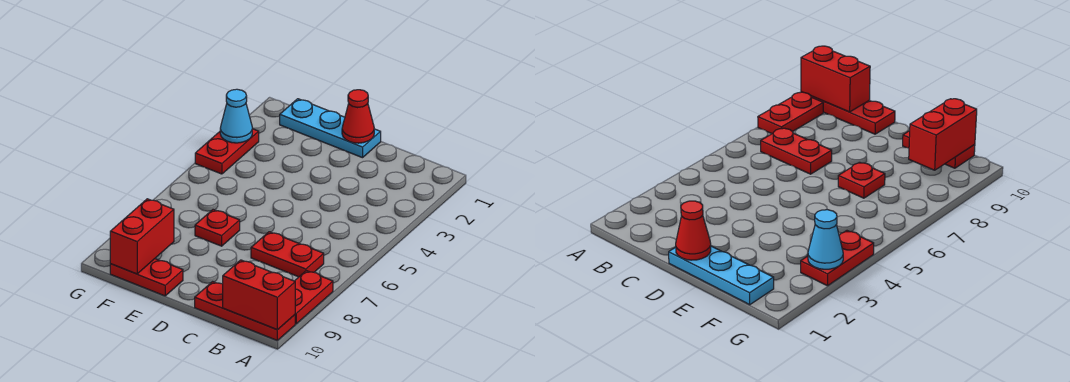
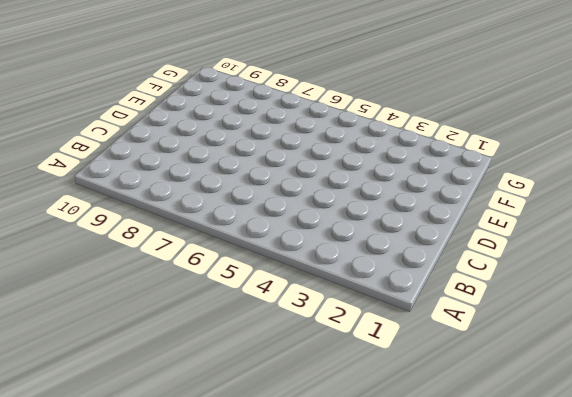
none -> red 1x2 plate [295,271,333,324]
none -> red 1x3 plate [195,282,295,340]

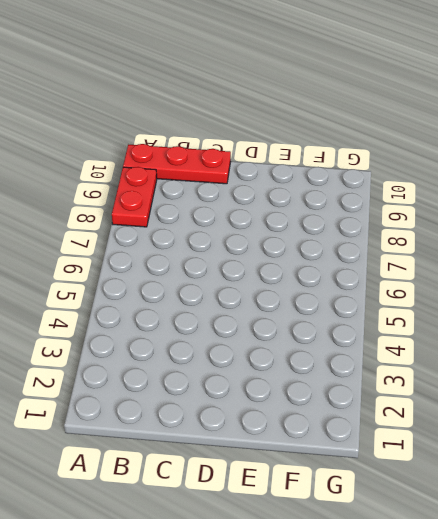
none -> red 1x2 plate [251,232,324,277]
none -> cyan 1x3 plate [280,99,381,158]

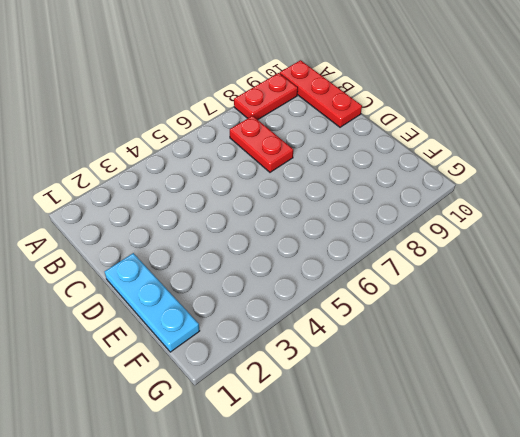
none -> red 1x1 plate [195,210,240,246]
none -> red 1x2 plate [110,259,183,296]

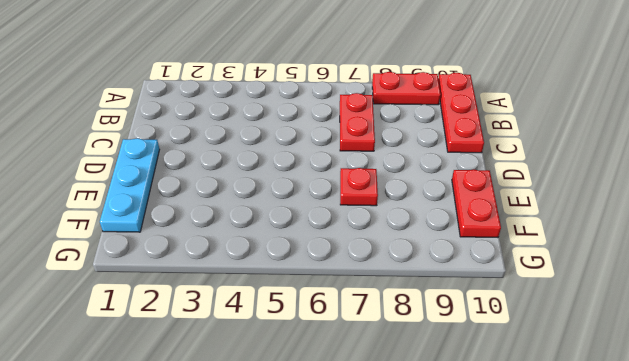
none -> red 1x2 plate [195,129,259,174]
none -> red 1x2 brick [223,260,295,330]

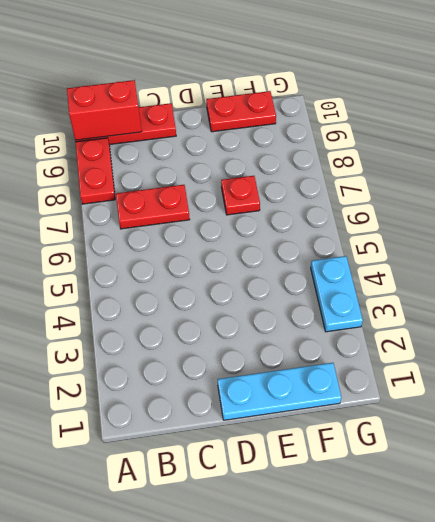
cyan 1x2 plate [311,256,363,332] -> red 1x2 plate [195,129,259,174]
none -> red 1x1 cone [342,90,374,143]
none -> red 1x2 brick [110,199,174,274]

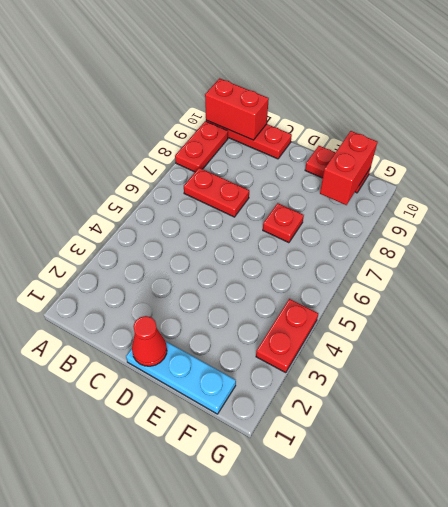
none -> cyan 1x1 cone [220,89,252,143]

